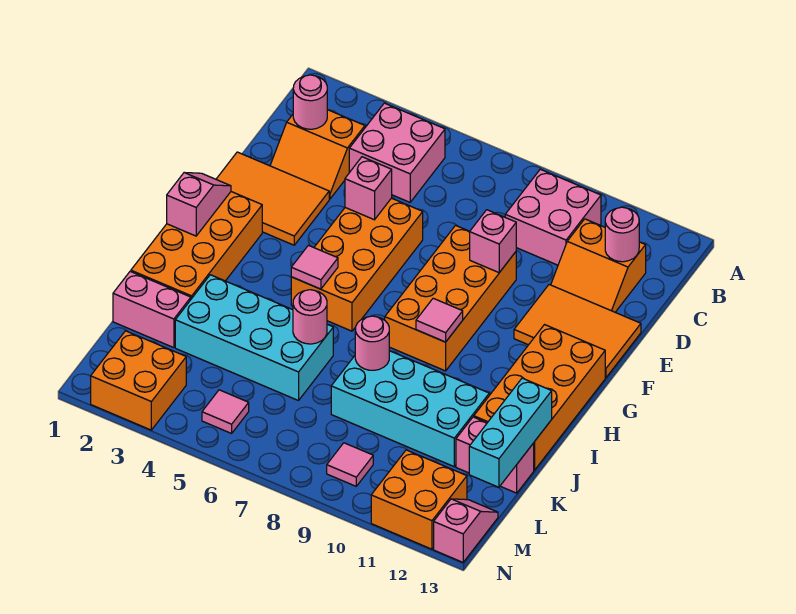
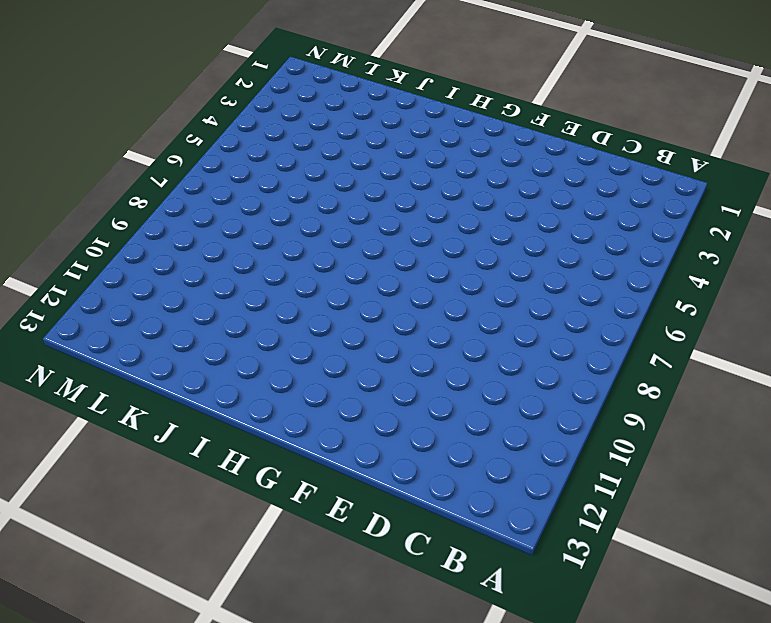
none -> pink 2x2 brick [349,103,445,202]
none -> pink 2x2 brick [505,169,601,265]
none -> orange 2x2 slope [270,110,365,199]

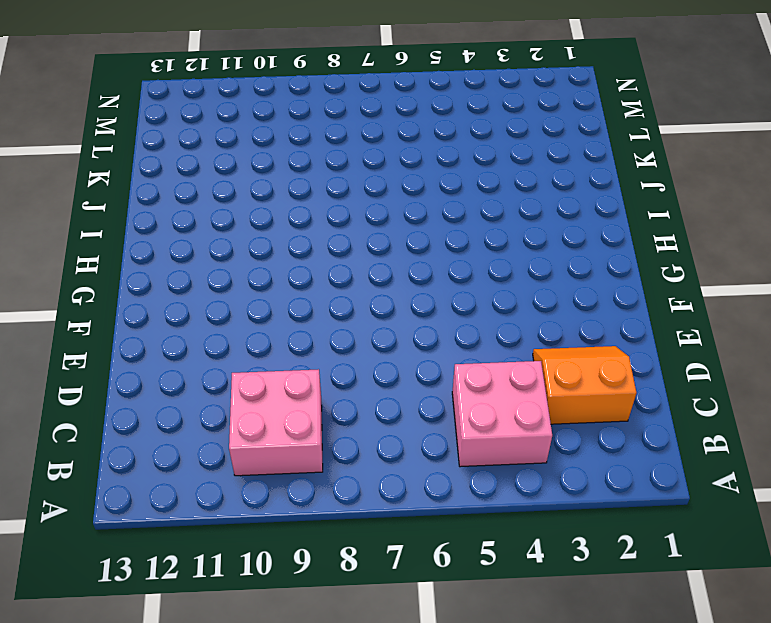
none -> orange 2x2 slope [551,219,646,312]
none -> orange 2x3 tile [216,152,329,245]
none -> orange 2x4 brick [291,198,423,331]

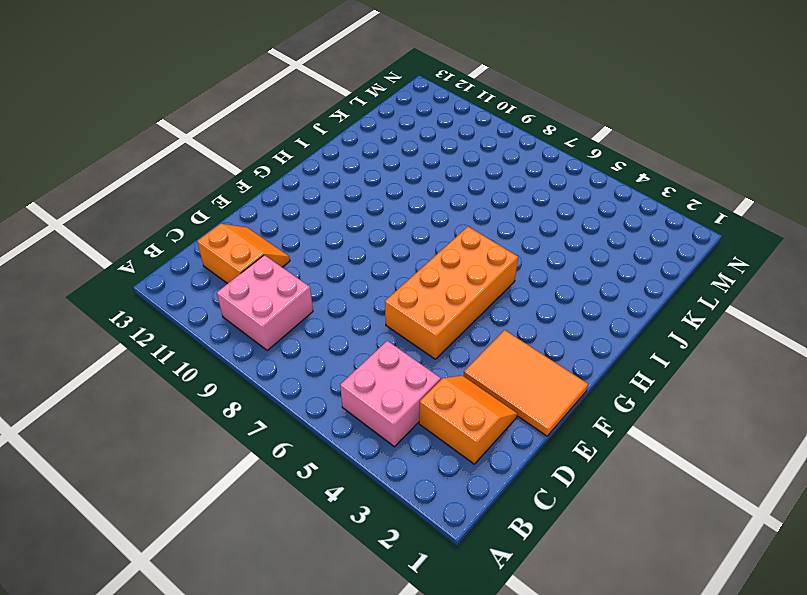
none -> orange 2x4 brick [385,225,516,371]
none -> orange 2x3 tile [514,285,641,378]
none -> orange 2x4 brick [131,192,262,299]

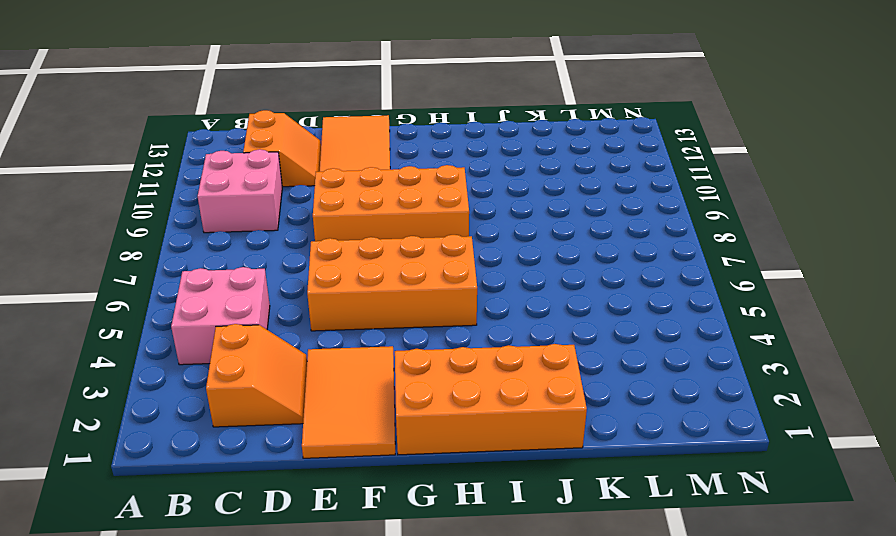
none -> orange 2x4 brick [474,325,605,470]
none -> cyan 2x4 brick [175,275,333,401]
none -> cyan 2x4 brick [331,351,489,467]

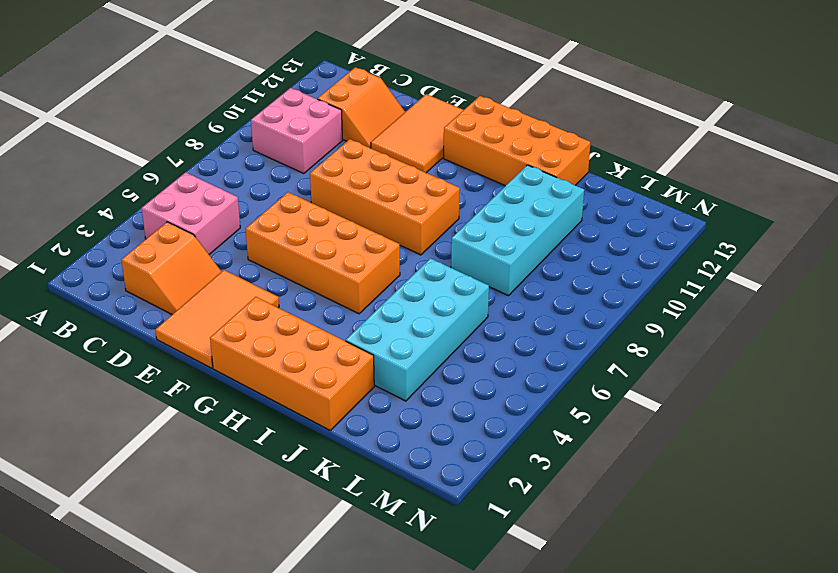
none -> pink 1x2 brick [113,272,191,348]
none -> pink 1x2 brick [456,417,534,493]
none -> orange 2x2 brick [91,331,186,430]

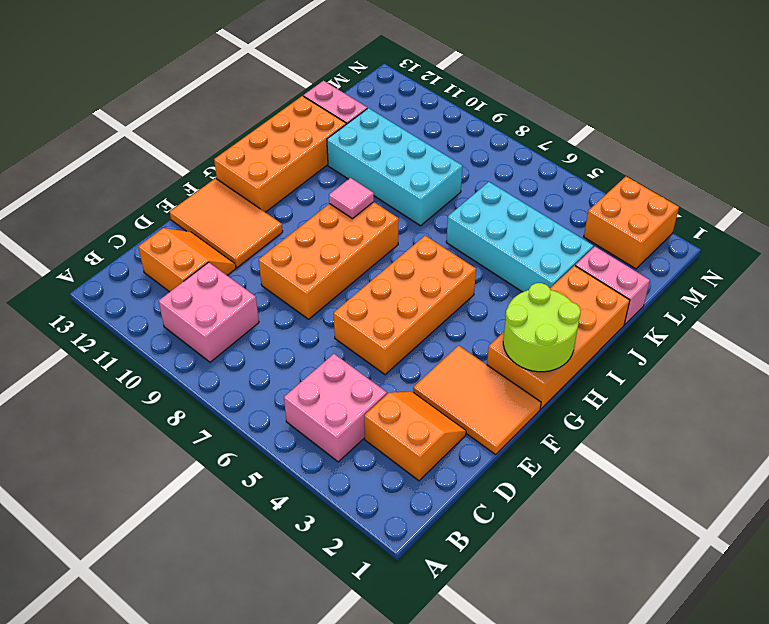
lime 2x2 round brick [503,283,581,372] -> pink 1x2 slope [167,173,231,236]
none -> pink 1x1 tile [202,390,249,433]
none -> pink 1x1 tile [327,443,373,486]
none -> orange 2x2 brick [371,450,467,549]

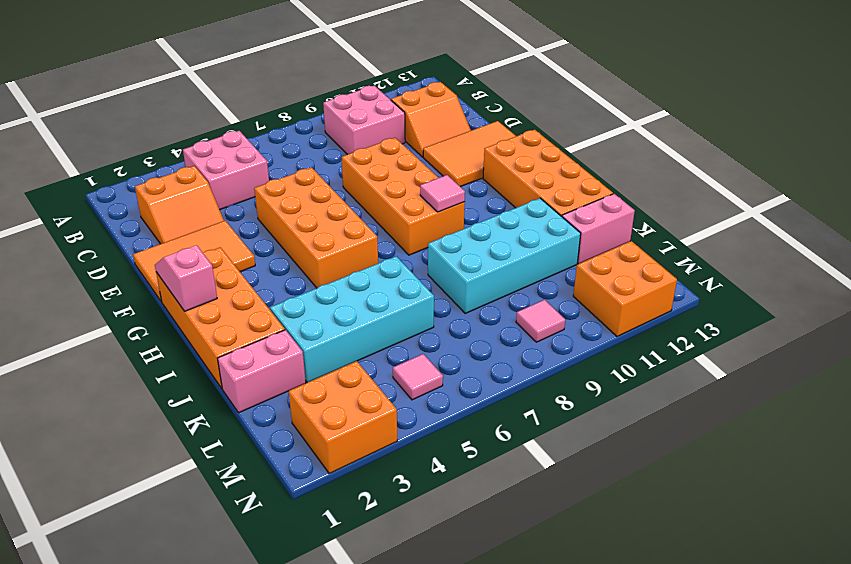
none -> pink 1x2 slope [434,499,498,562]
none -> pink 1x1 round brick [293,75,327,129]
none -> pink 1x1 round brick [605,207,639,262]

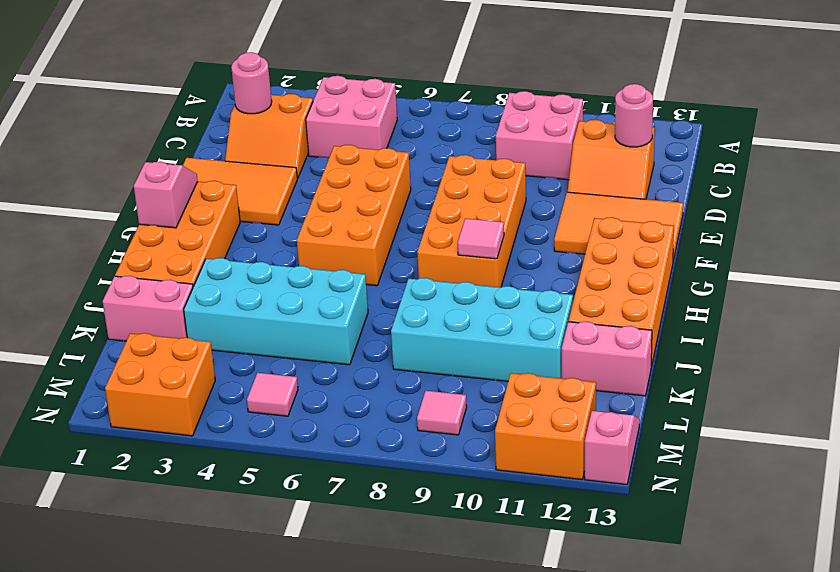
none -> pink 1x1 brick [345,157,392,220]
none -> pink 1x1 brick [470,210,516,273]
none -> pink 1x1 tile [291,245,338,289]

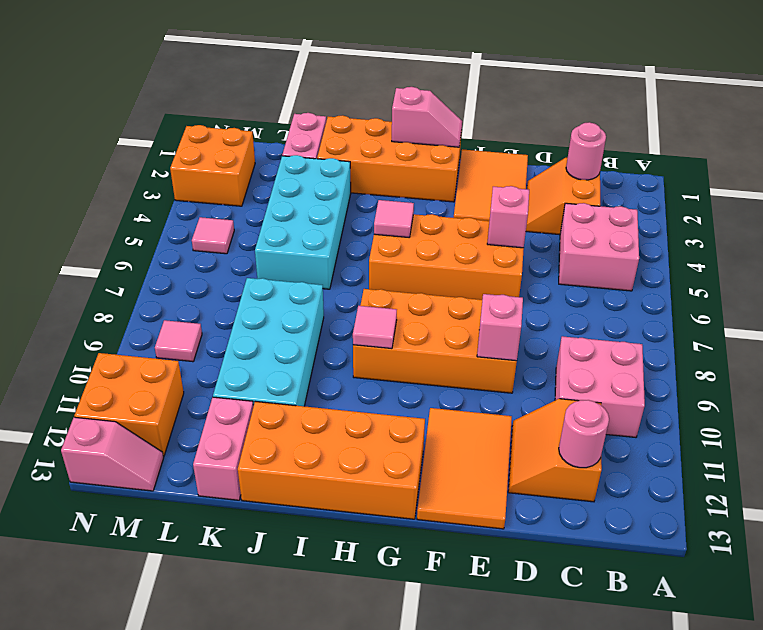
none -> pink 1x1 round brick [293,290,327,344]
none -> pink 1x1 round brick [355,316,389,370]
none -> cyan 1x3 brick [469,378,552,487]

